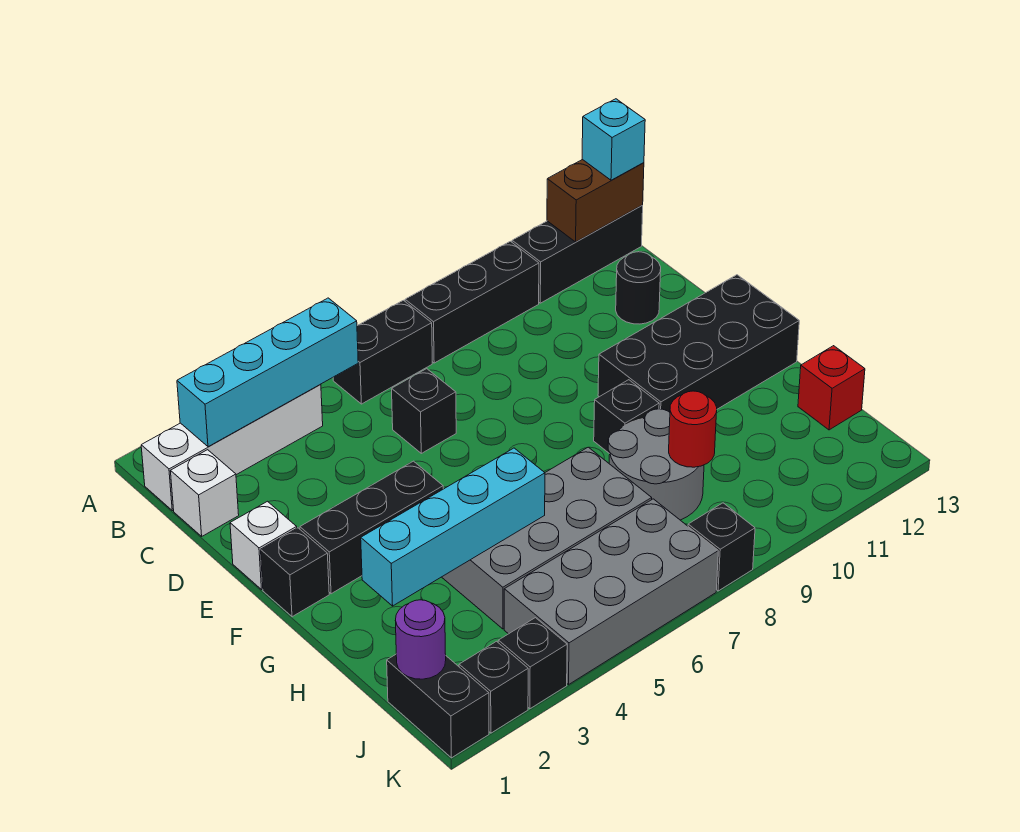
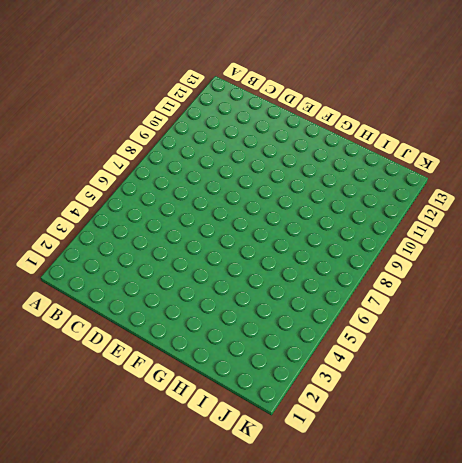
none -> white 1x4 brick [141,384,323,511]
none -> black 1x2 brick [333,300,432,404]
none -> black 1x3 brick [405,241,539,363]

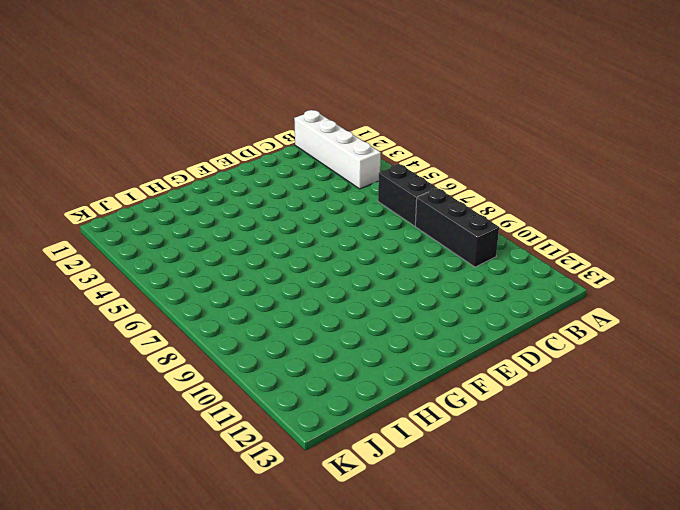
none -> black 1x3 brick [512,205,643,303]
none -> white 1x1 brick [171,450,239,536]
none -> black 1x1 brick [392,369,456,453]

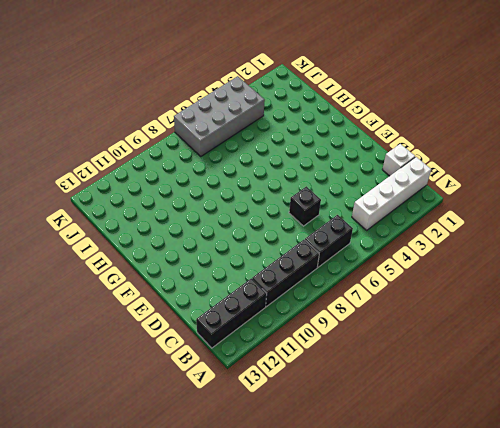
none -> black 1x1 round brick [616,252,661,324]
none -> white 1x1 brick [230,501,297,589]
none -> black 1x1 brick [261,528,329,617]

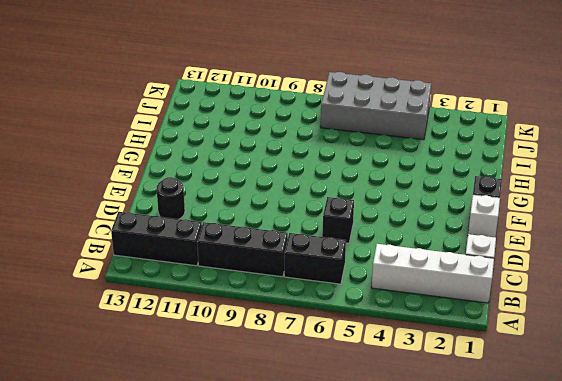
none -> black 1x3 brick [300,461,443,594]
none -> black 2x4 brick [598,275,799,412]
none -> black 1x1 brick [594,380,659,454]

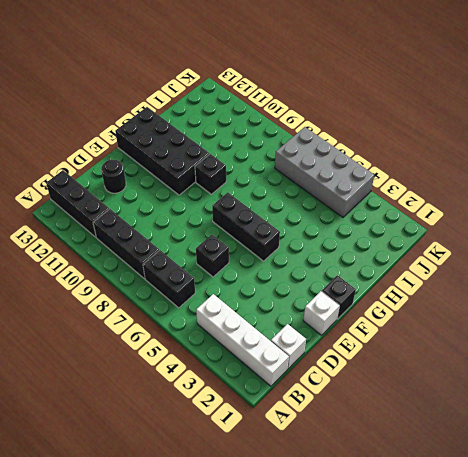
black 1x3 brick [212,192,280,261] -> black 1x3 brick moved to [300,461,443,594]
none -> grey 2x4 brick [442,447,652,629]
none -> grey 2x2 round brick [608,409,704,520]
none -> red 1x1 brick [798,346,865,430]

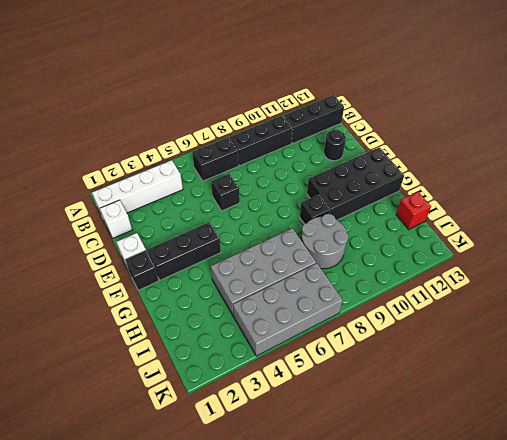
none -> black 1x2 brick [387,655,489,758]
none -> black 1x1 brick [459,641,528,733]
none -> black 1x1 brick [498,618,567,709]

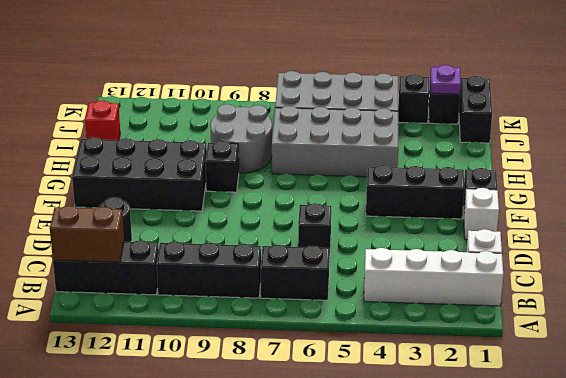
purple 1x1 plate [430,65,461,94] -> none
none -> black 1x1 brick [688,503,755,591]
none -> cyan 1x4 brick [177,298,358,447]
none -> cyan 1x4 brick [361,448,545,606]

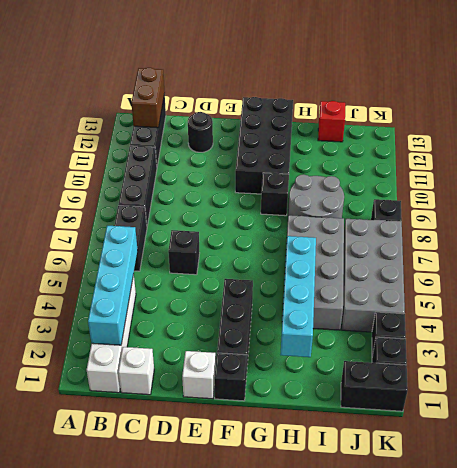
none -> red 1x1 round brick [669,391,717,467]
none -> purple 1x1 round brick [395,600,446,679]
none -> cyan 1x1 brick [582,99,645,180]

